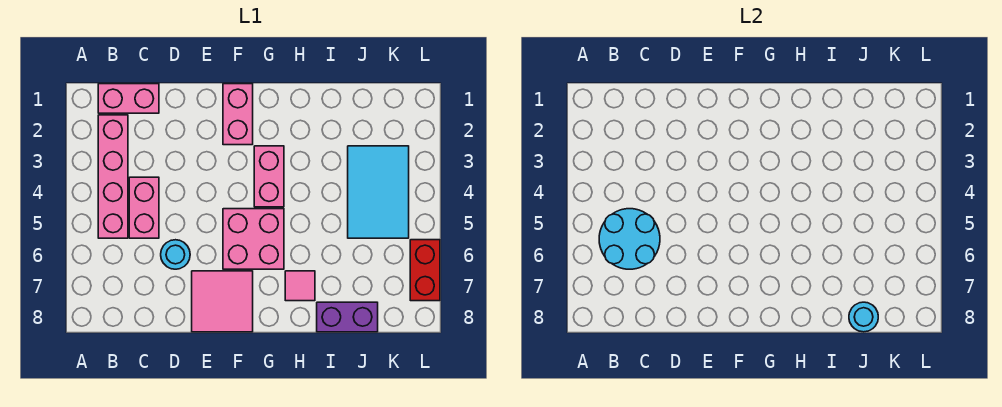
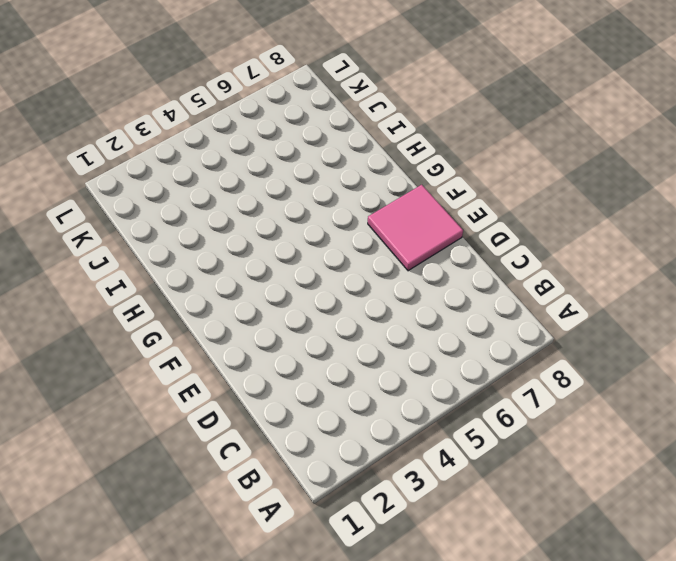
none -> pink 1x2 brick [98,84,159,113]
none -> pink 1x4 brick [98,115,128,238]
none -> pink 1x2 brick [129,177,159,238]

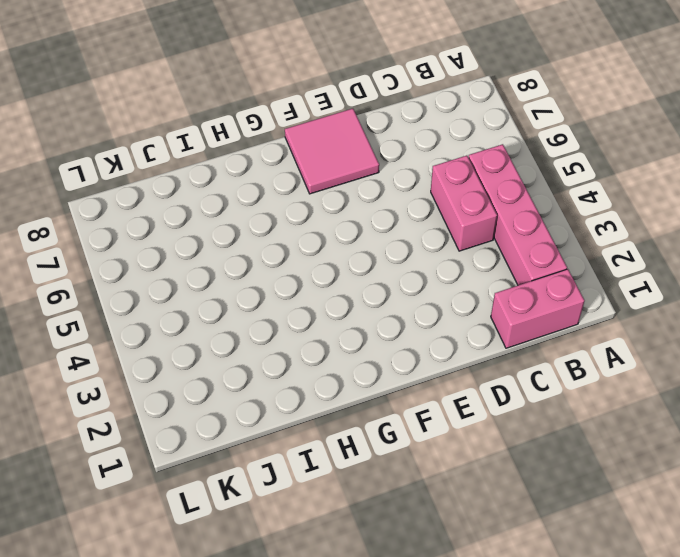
none -> cyan 1x1 round brick [161,240,190,269]
none -> pink 1x2 brick [223,84,253,145]
none -> pink 2x2 brick [223,209,284,269]

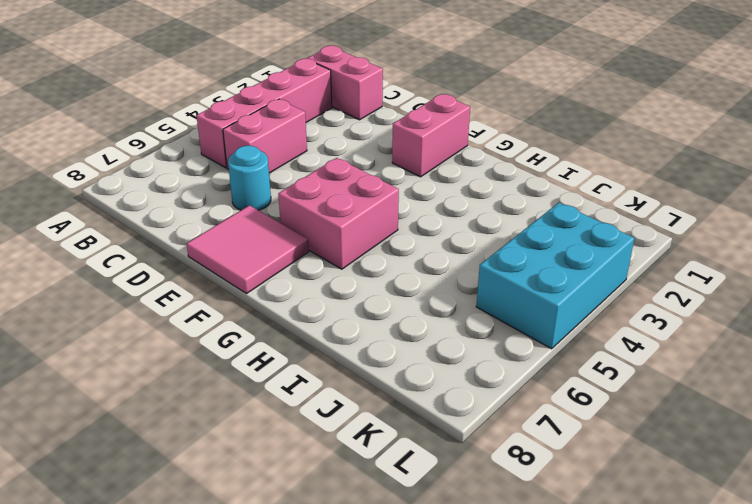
cyan 2x3 brick [476,203,634,349] -> cyan 2x3 tile [348,146,409,238]
none -> pink 1x2 brick [254,146,284,207]
none -> pink 1x1 tile [285,271,315,301]
none -> purple 1x2 brick [317,302,378,332]

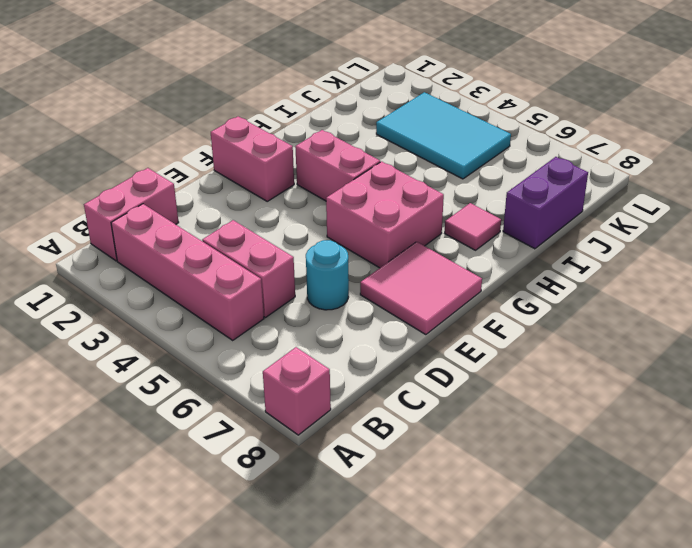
pink 1x1 brick [263,347,331,435] -> none
none -> red 1x2 brick [410,240,440,301]
none -> cyan 2x2 round brick [599,209,660,269]
none -> cyan 1x1 round brick [849,302,878,332]

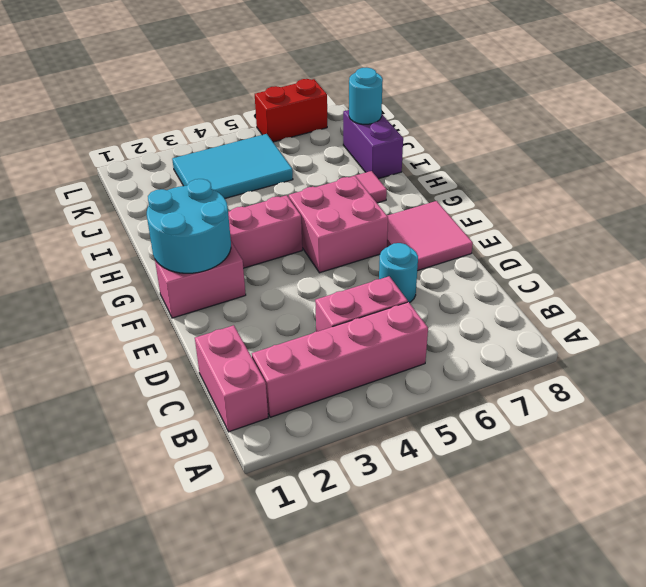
cyan 2x2 round brick [147,179,231,273] -> cyan 2x2 round brick moved to [599,209,660,269]

